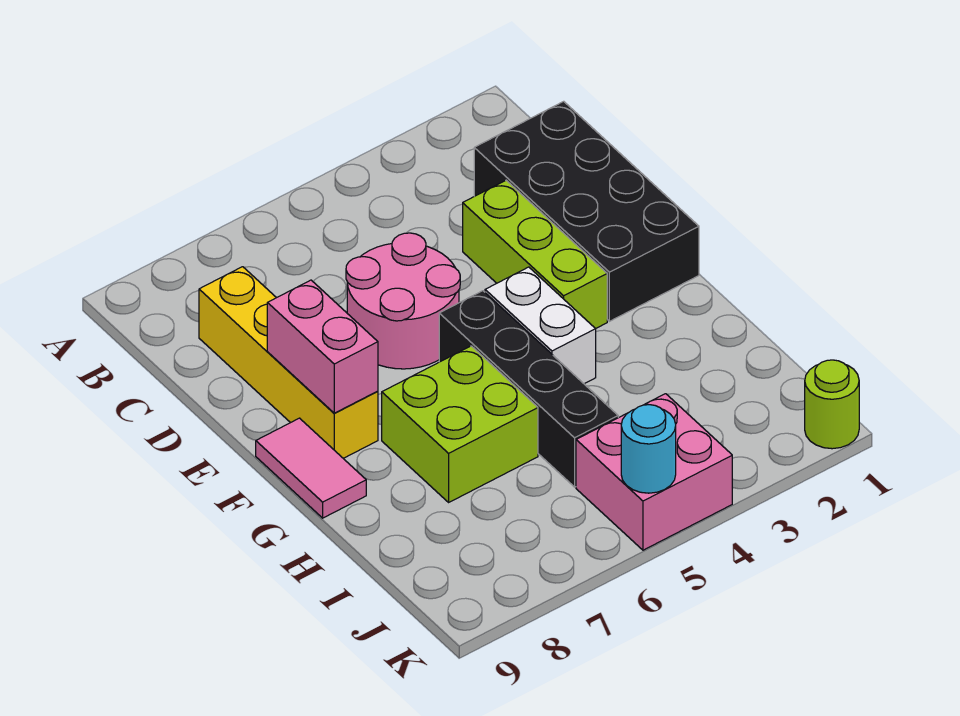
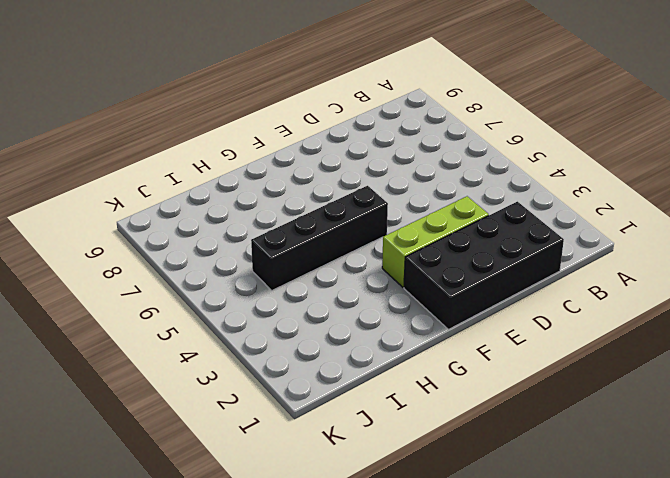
none -> yellow 1x4 brick [199,267,378,458]
none -> pink 2x2 round brick [346,233,460,369]
none -> white 1x2 brick [485,267,596,384]

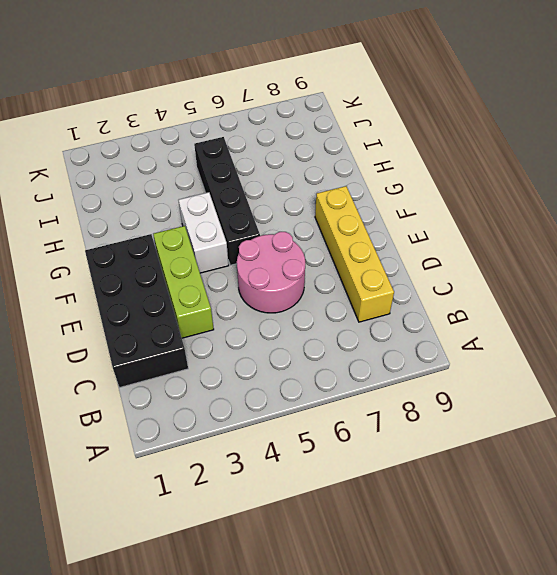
none -> pink 1x2 tile [256,418,366,518]
none -> lime 2x2 brick [382,346,538,502]
none -> pink 2x2 brick [576,394,732,550]

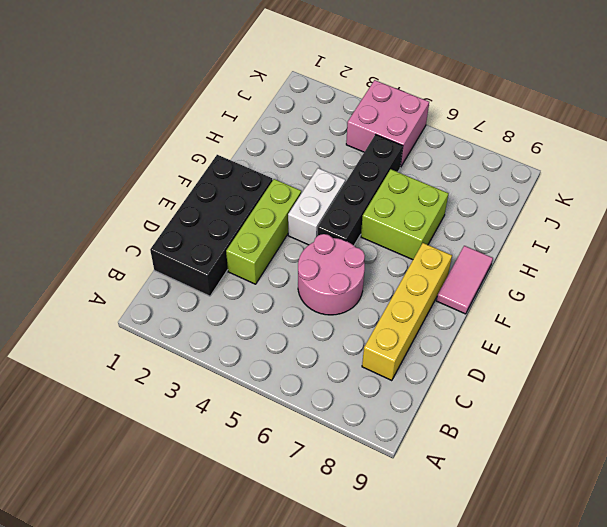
none -> lime 1x1 round brick [805,360,859,449]
none -> pink 1x2 brick [267,280,378,413]
none -> cyan 1x1 round brick [621,405,676,493]

